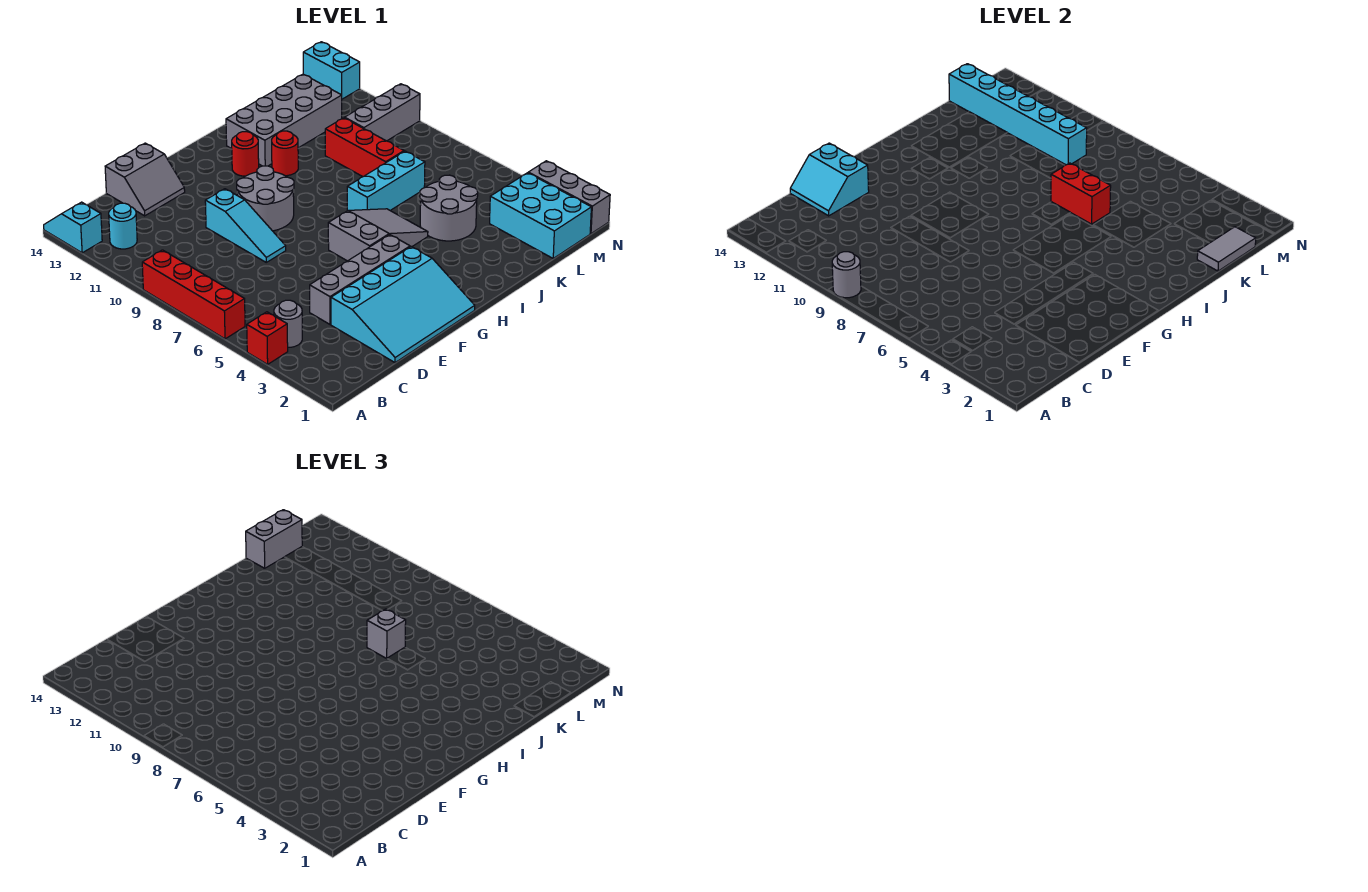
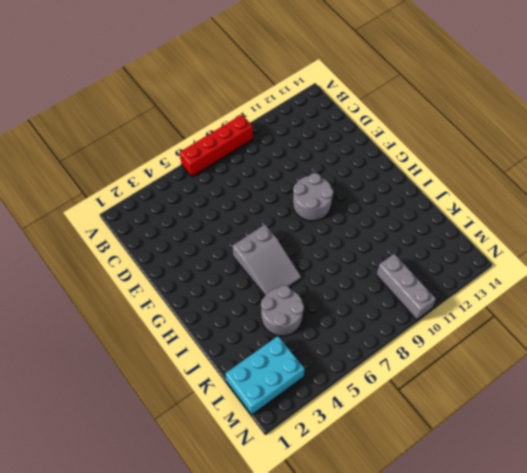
none -> red 1x1 brick [247,312,288,364]
none -> cyan 1x2 slope [44,202,102,253]
none -> grey 1x1 round brick [274,300,302,347]

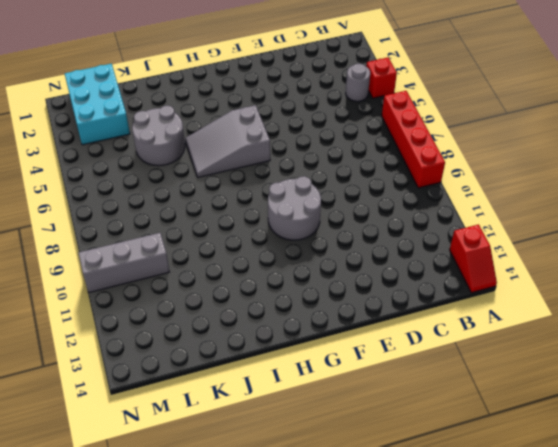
red 1x2 slope [450,225,497,293] -> cyan 1x2 slope [44,202,102,253]
none -> cyan 1x1 round brick [109,203,137,249]
none -> cyan 3x4 slope [331,247,475,363]
none -> grey 1x4 brick [310,235,410,324]

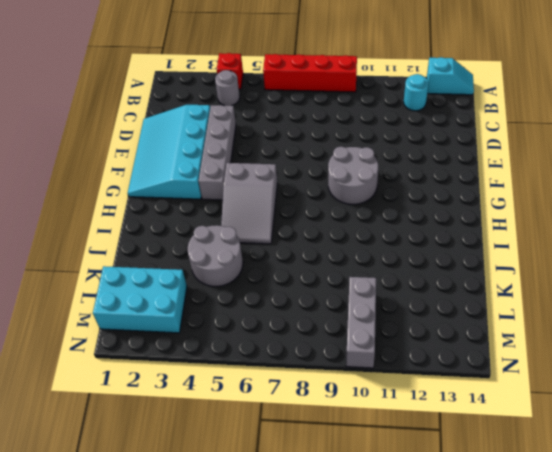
none -> grey 2x2 slope [105,143,185,216]
none -> cyan 1x3 slope [205,189,286,262]
none -> red 1x1 round brick [232,132,259,176]

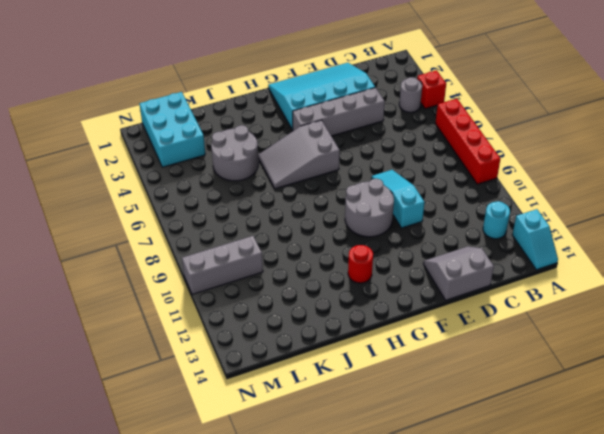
none -> cyan 1x3 brick [347,151,425,211]
none -> red 1x1 round brick [272,131,298,176]
none -> grey 2x4 brick [226,74,342,166]

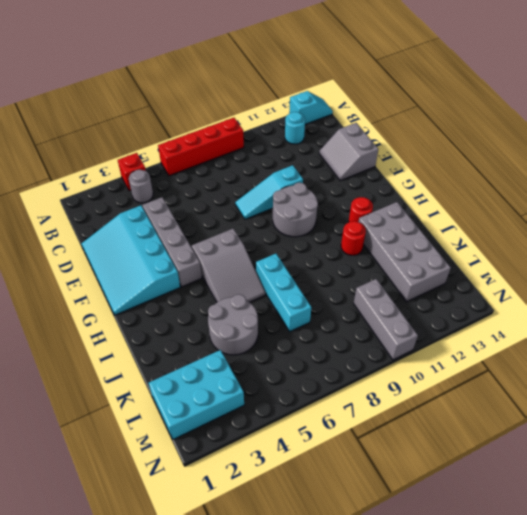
none -> red 1x3 brick [325,118,404,177]
none -> grey 1x3 brick [528,161,610,234]
none -> cyan 1x2 brick [303,42,360,99]

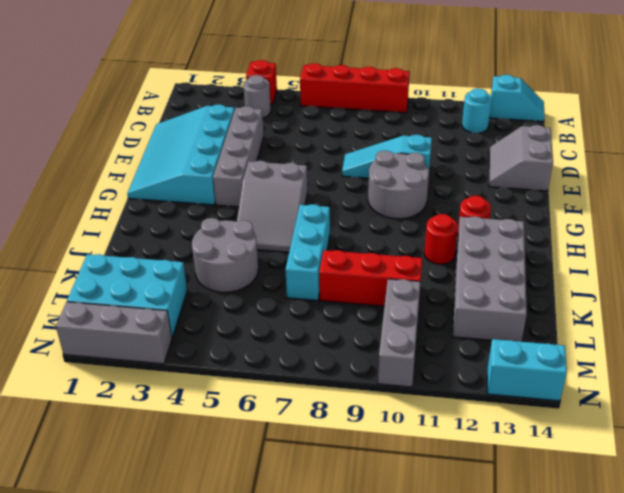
none -> grey 1x1 round brick [832,252,861,298]
none -> cyan 2x2 slope [790,143,869,216]
none -> red 1x2 brick [1051,163,1111,224]

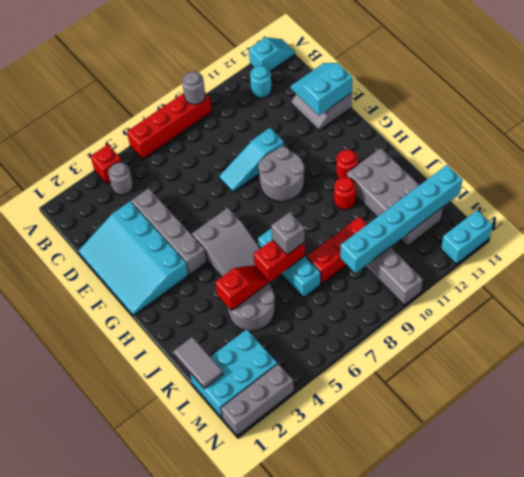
red 1x2 slope [215,265,268,311] -> none
none -> grey 1x2 brick [246,510,302,568]

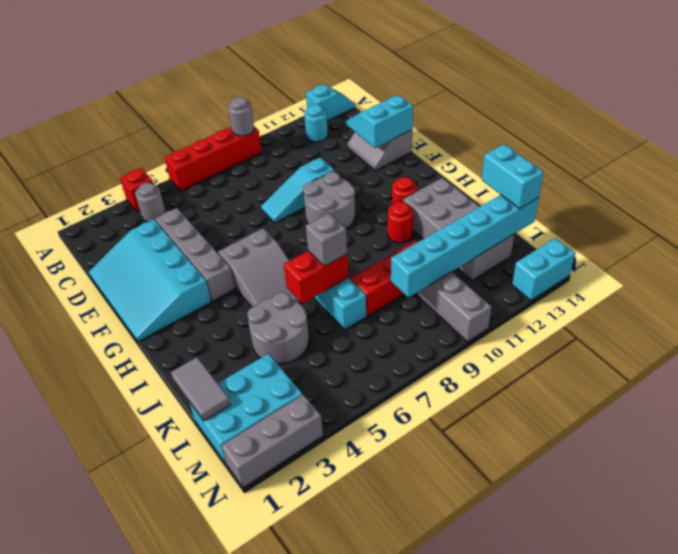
cyan 1x2 brick [482,144,544,209] -> grey 1x2 brick [246,510,302,568]

